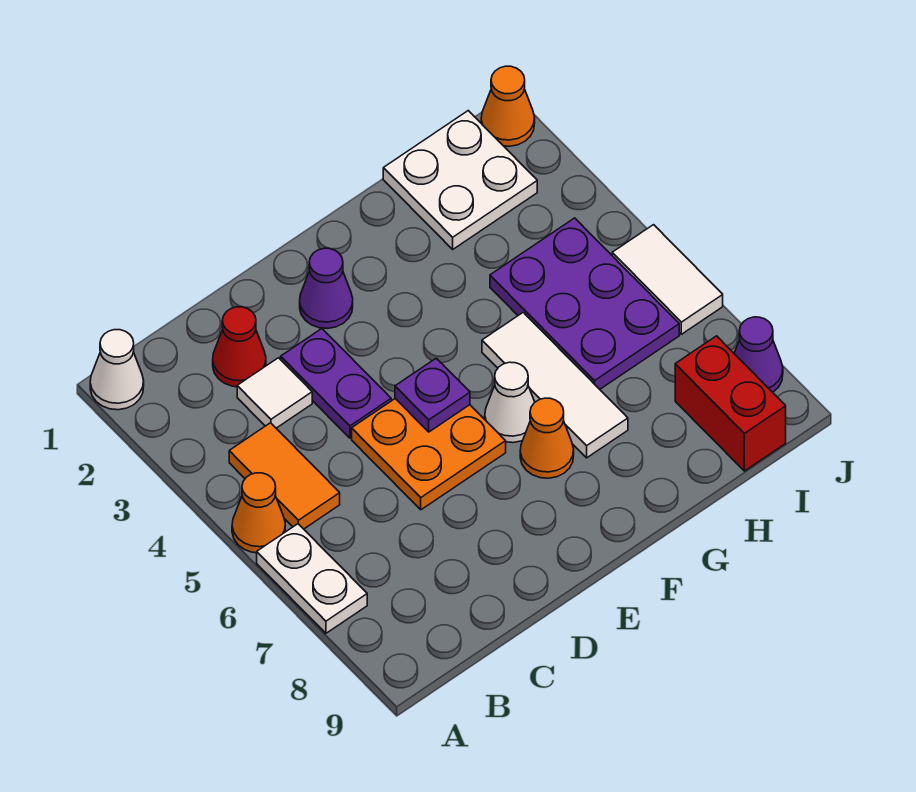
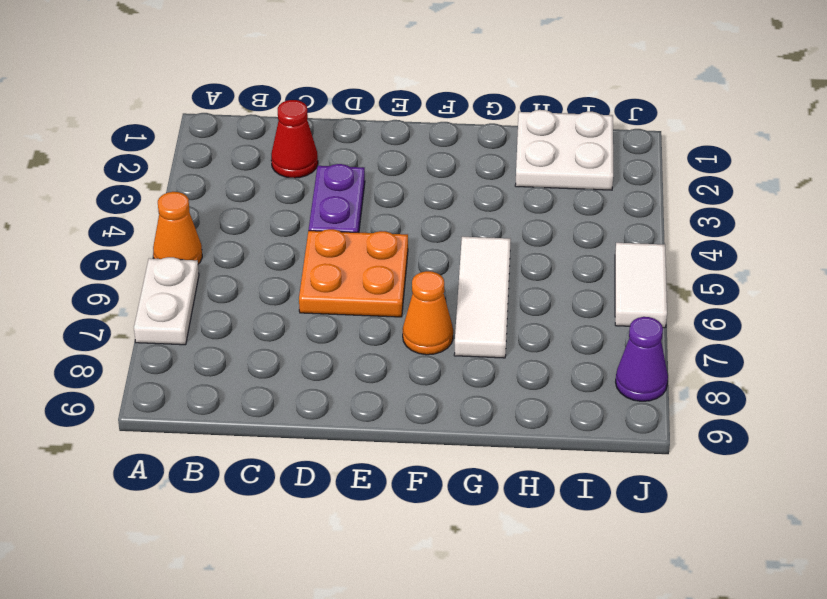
none -> white 1x1 cone [90,330,144,410]
none -> orange 1x2 tile [229,423,340,529]
none -> white 1x1 tile [237,358,312,428]

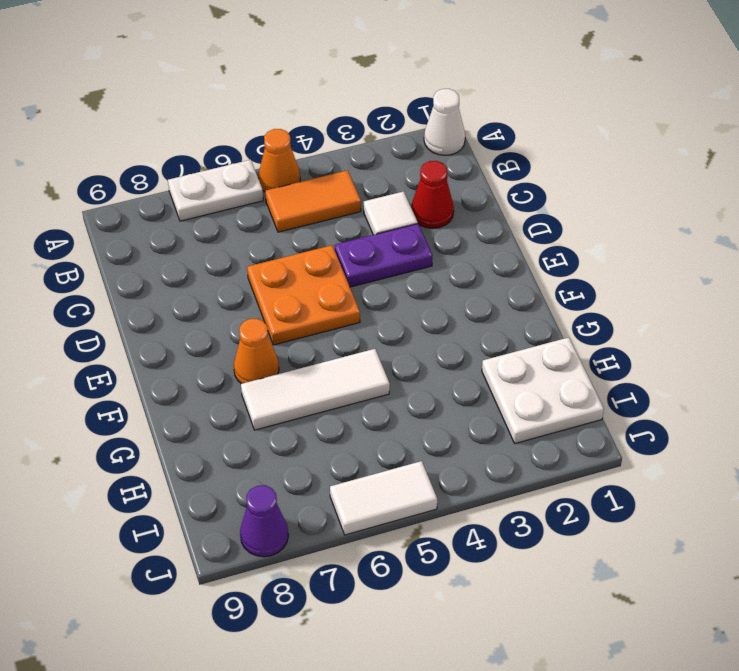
none -> purple 1x1 cone [300,248,353,328]
none -> white 1x1 cone [485,362,535,443]
none -> purple 2x3 plate [490,218,679,389]

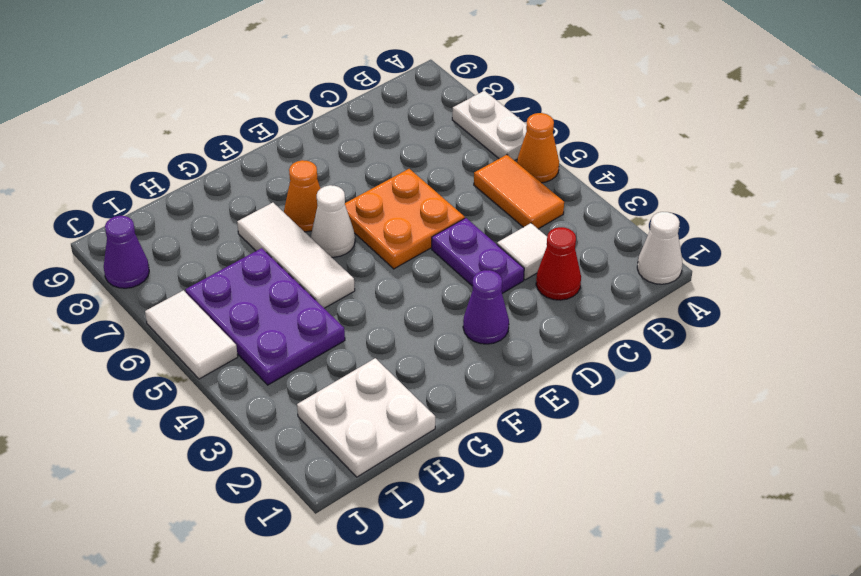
none -> red 1x2 brick [675,336,786,471]
none -> orange 1x1 cone [481,66,535,146]
none -> purple 1x1 plate [395,358,470,432]

